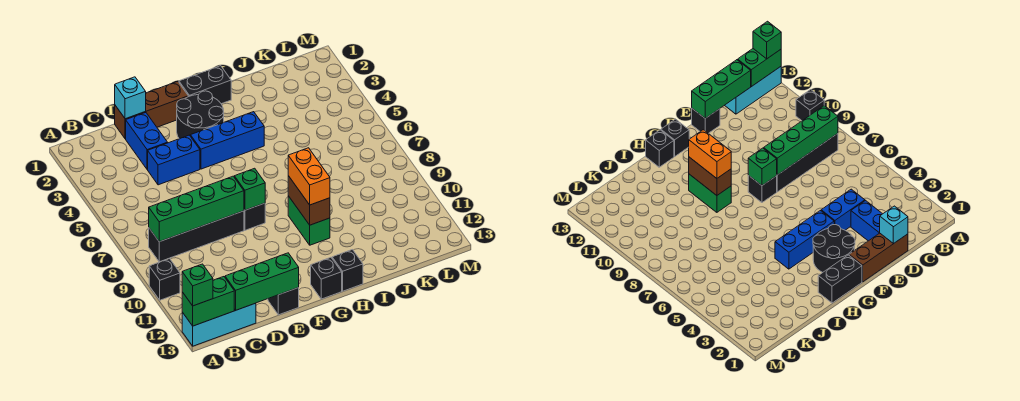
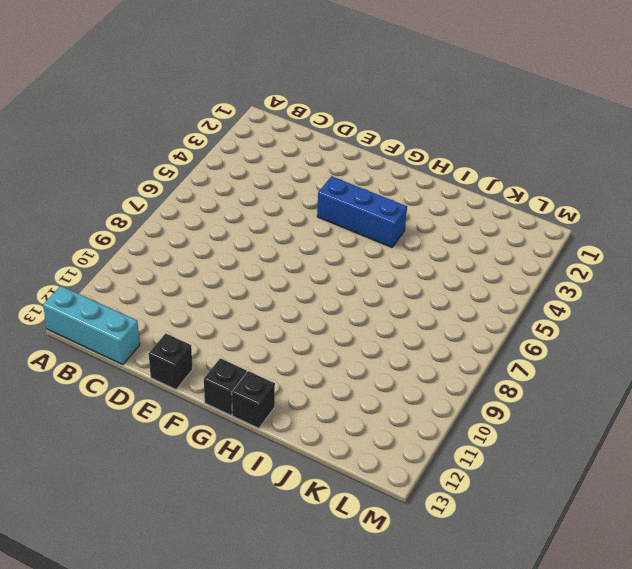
none -> black 1x1 brick [149,258,180,300]
none -> black 1x4 brick [149,211,244,262]
none -> brown 1x3 brick [115,81,188,139]

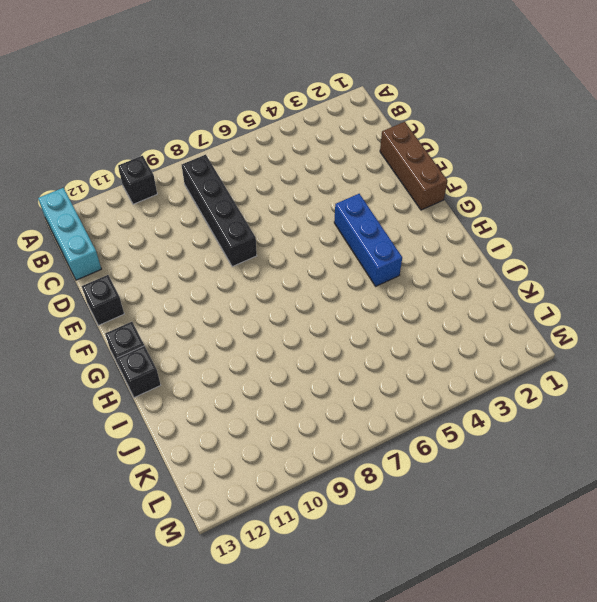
none -> blue 1x2 brick [126,113,168,170]
none -> blue 1x2 brick [148,135,200,185]
none -> black 2x2 round brick [177,91,224,139]

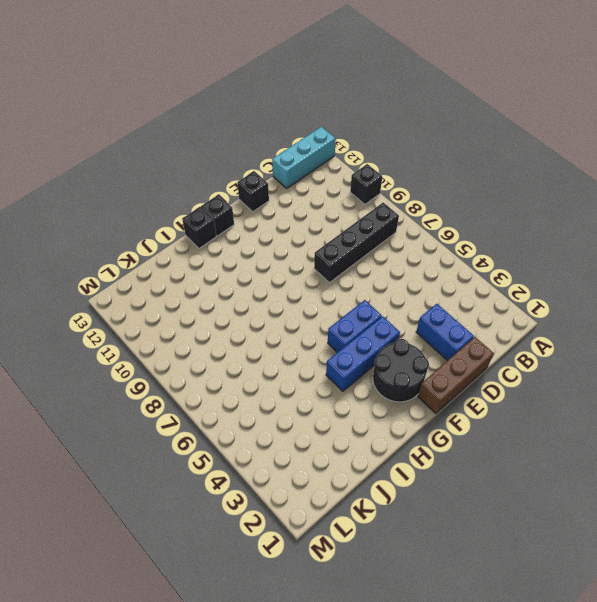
blue 1x2 brick [328,300,382,353] -> blue 1x2 brick moved to [148,135,200,185]
none -> black 1x1 brick [244,203,265,230]
none -> black 1x2 brick [179,66,231,104]
none -> green 1x2 brick [288,196,330,245]

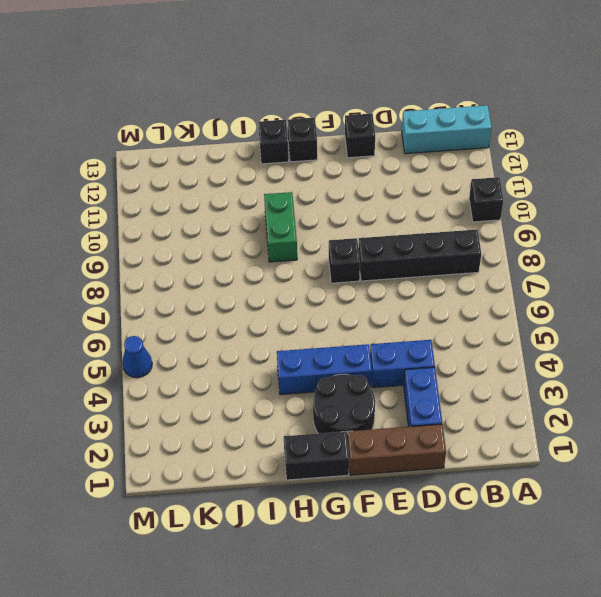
blue 1x1 cone [122,336,152,378] -> none
none -> green 1x2 brick [182,277,234,326]
none -> green 1x4 brick [149,176,244,242]
none -> green 1x3 brick [225,253,299,310]

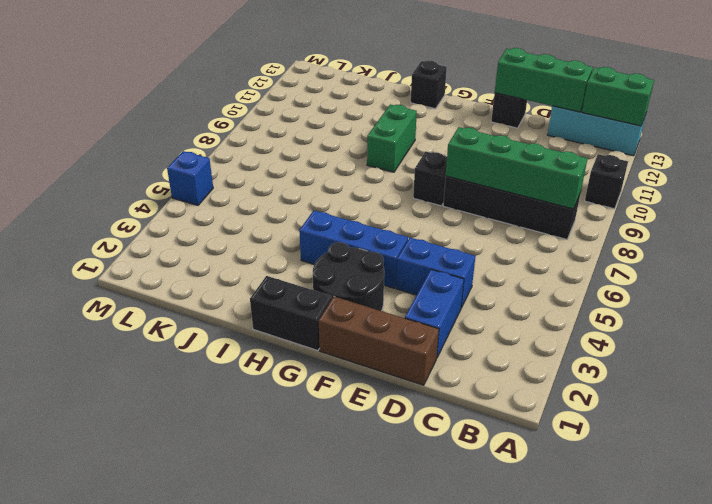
blue 1x1 brick [167,151,213,205] -> none
none -> black 1x1 brick [311,257,342,299]
none -> cyan 1x1 brick [115,77,146,119]
none -> green 1x1 brick [234,168,265,210]

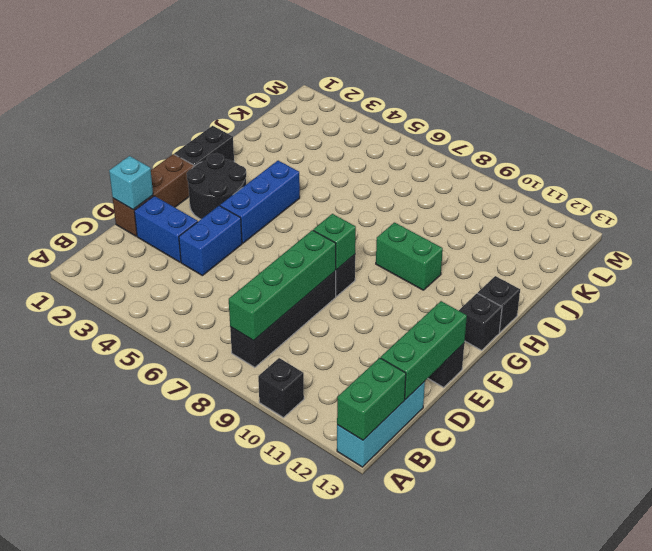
none -> brown 1x2 brick [288,176,330,225]
none -> green 1x1 brick [182,264,213,306]
none -> orange 1x2 brick [288,148,330,205]

